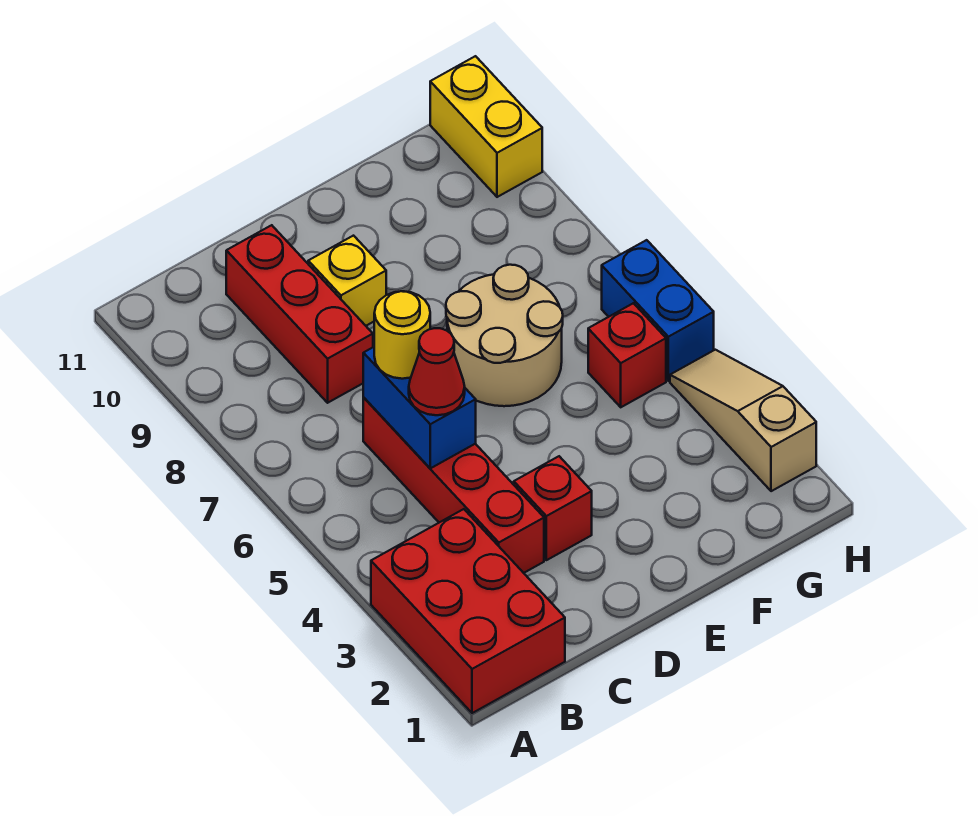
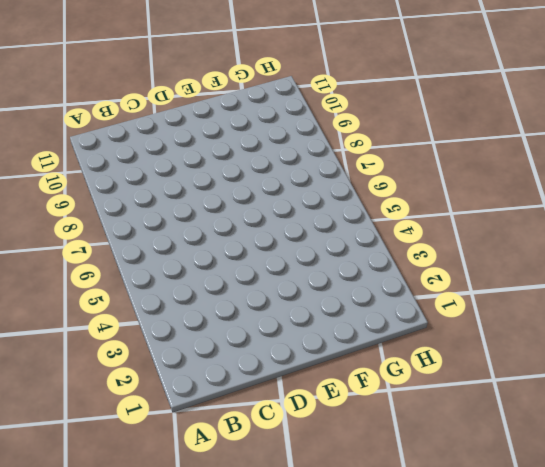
none -> red 2x3 brick [371,509,565,713]
none -> red 1x4 brick [363,398,544,573]
none -> red 1x3 brick [226,225,373,403]

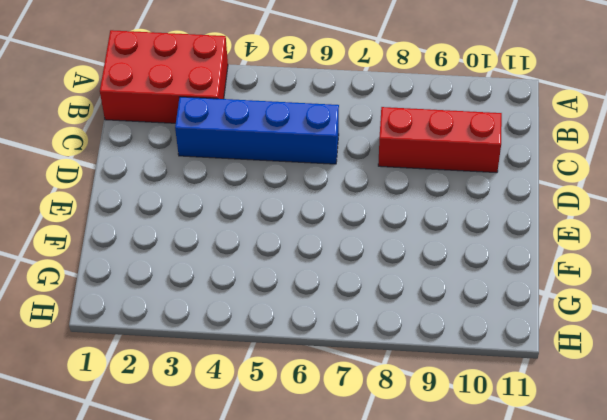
blue 1x4 brick [175,97,339,164] -> red 1x4 brick [363,398,544,573]
none -> red 1x1 brick [514,456,592,560]
none -> yellow 1x1 brick [308,236,386,326]
none -> tan 2x2 round brick [446,265,563,406]

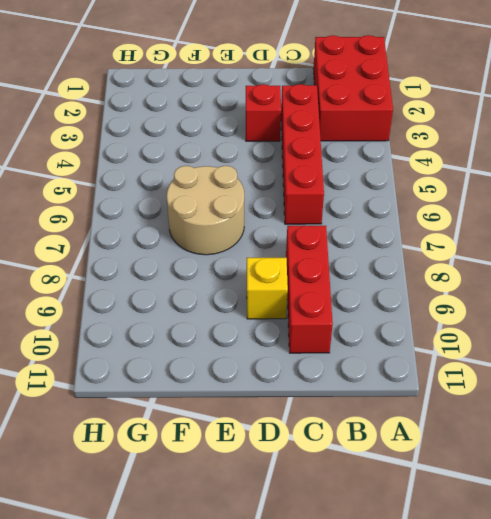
none -> red 1x1 brick [588,303,666,407]
none -> tan 1x3 slope [670,350,816,491]
none -> blue 1x2 brick [602,240,714,381]

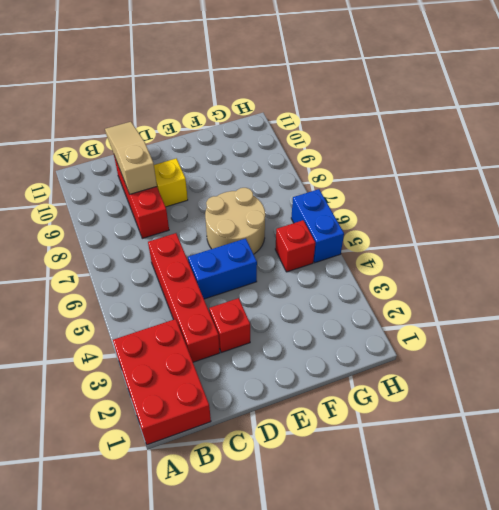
tan 1x3 slope [105,122,157,194] -> tan 1x3 slope moved to [670,350,816,491]
blue 1x2 brick [188,238,257,299] -> blue 1x2 brick turned to [363,347,476,468]
none -> yellow 1x2 brick [430,56,542,197]
none -> red 1x1 cone [409,328,465,415]
none -> yellow 1x1 round brick [374,291,430,379]

